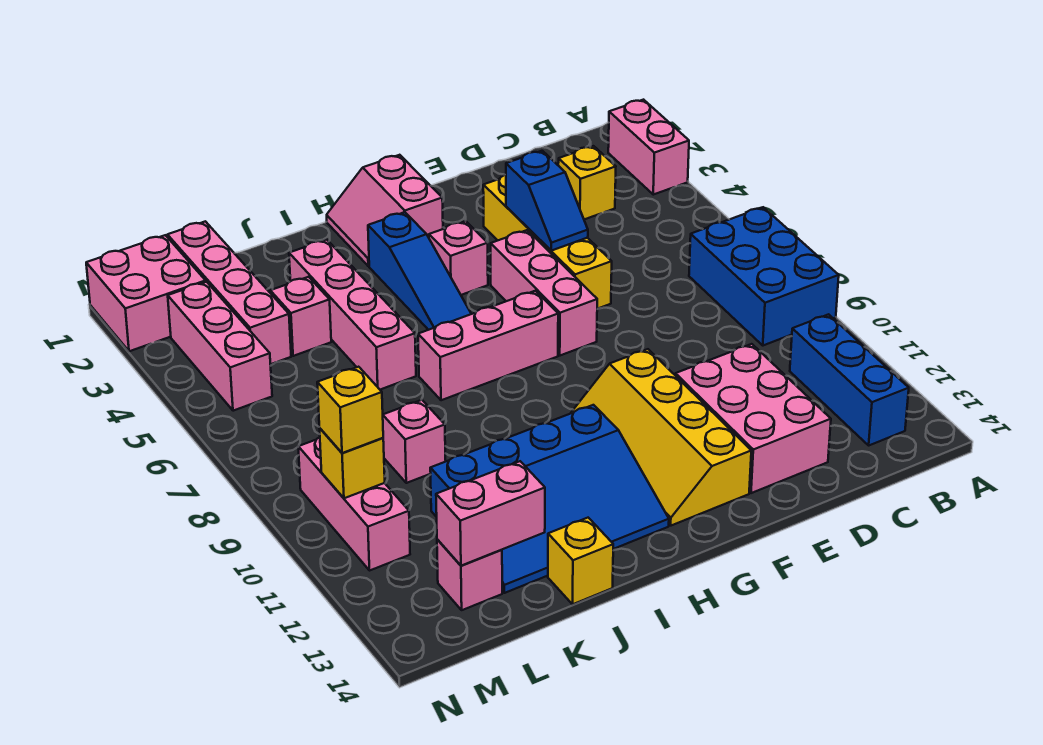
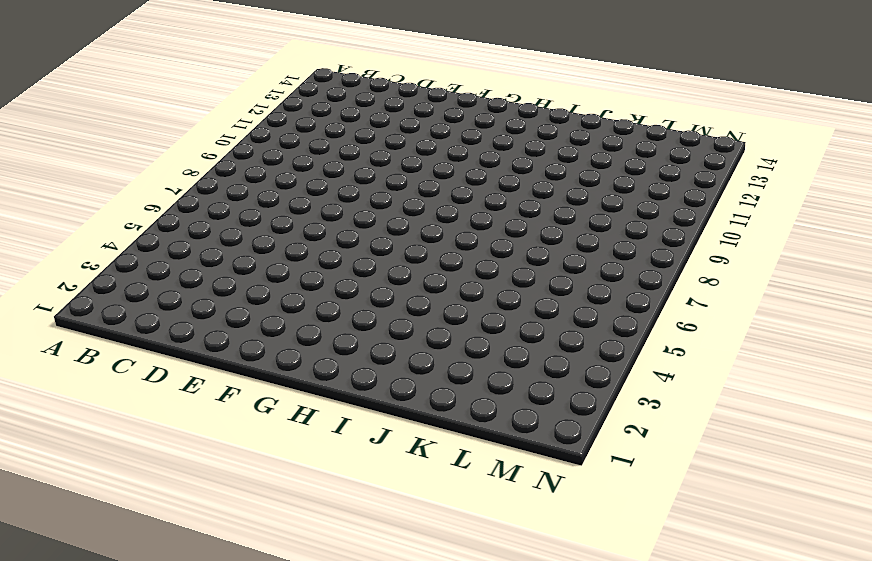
none -> pink 1x2 brick [608,100,689,195]
none -> blue 2x3 brick [689,207,839,346]
none -> blue 1x3 brick [790,314,909,445]

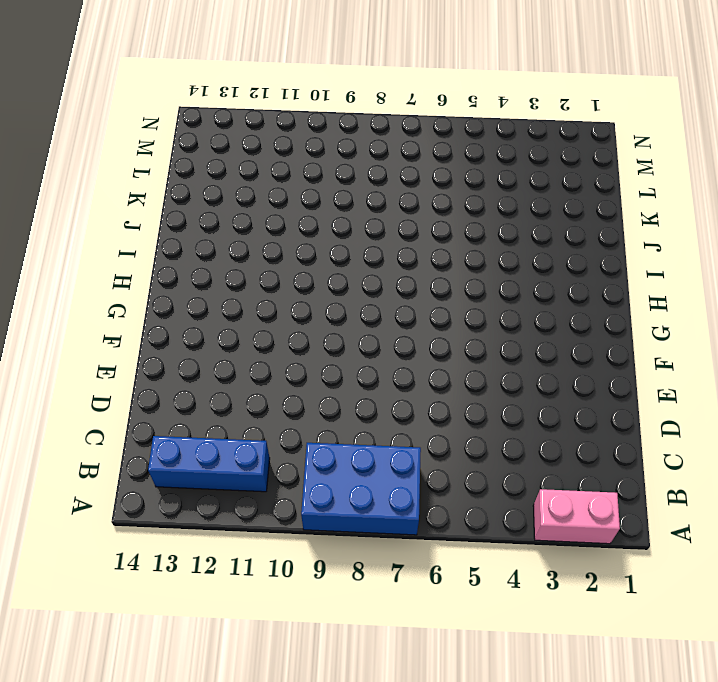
none -> yellow 1x1 brick [558,146,616,219]
none -> pink 2x3 brick [675,344,831,493]
none -> yellow 1x4 brick [483,174,612,309]

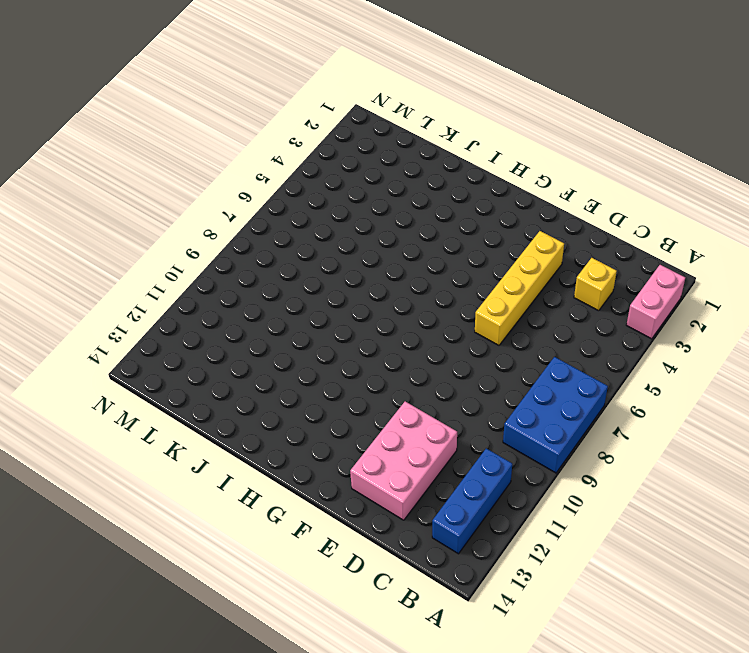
none -> pink 1x3 brick [491,230,597,356]
none -> yellow 2x4 slope [571,349,751,526]
none -> pink 2x2 slope [327,155,443,266]

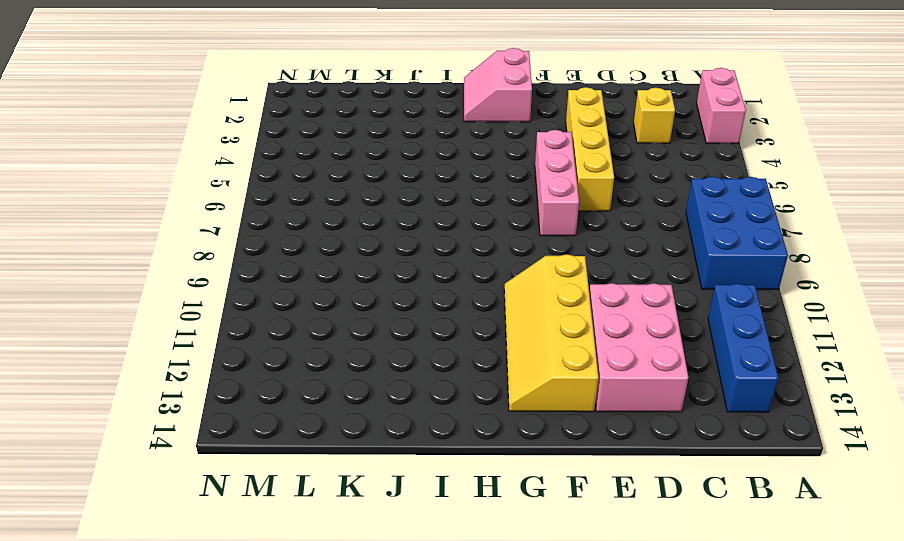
none -> pink 1x1 brick [429,221,488,295]
none -> pink 1x3 brick [418,291,558,400]
none -> blue 1x3 slope [368,212,471,330]

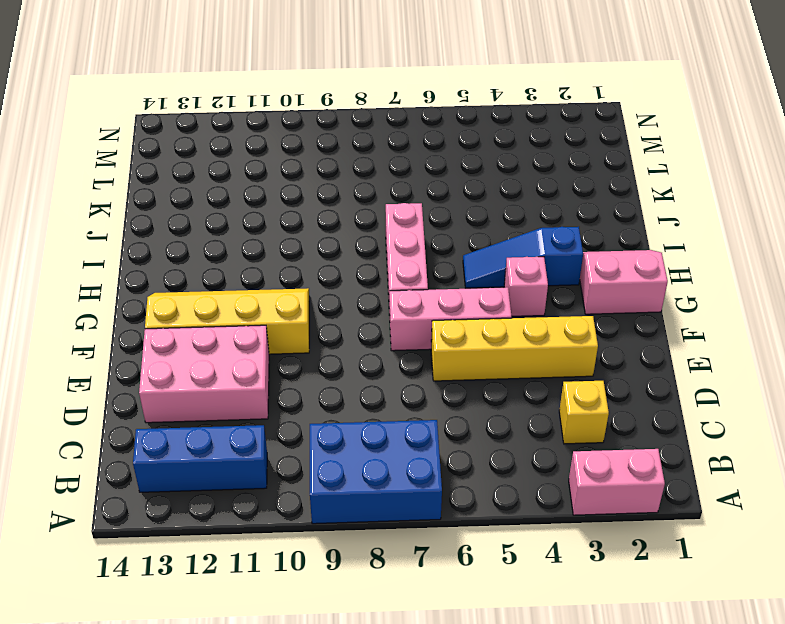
none -> blue 3x4 slope [430,405,669,593]
none -> pink 1x4 brick [289,240,416,390]
none -> yellow 1x1 brick [548,518,613,604]

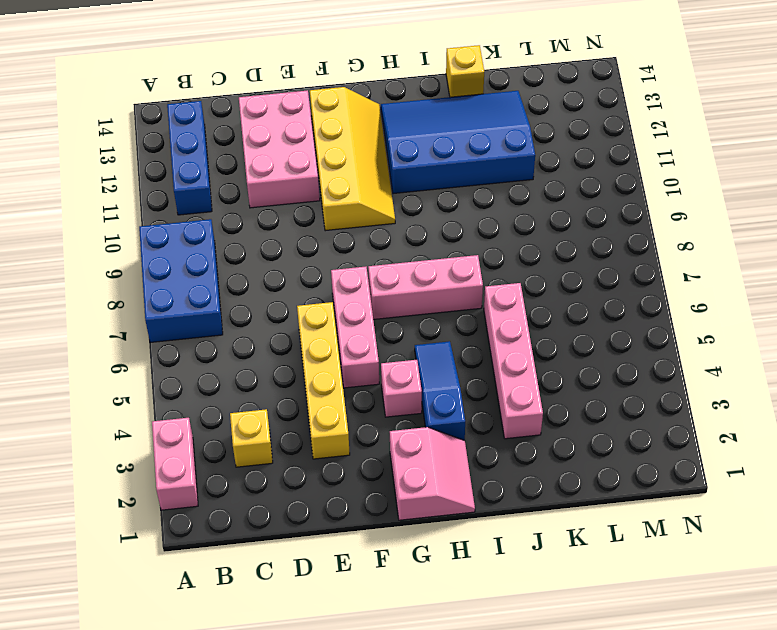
none -> pink 1x1 brick [270,277,331,356]
none -> pink 1x1 brick [383,400,446,483]
none -> pink 1x4 brick [167,221,291,364]

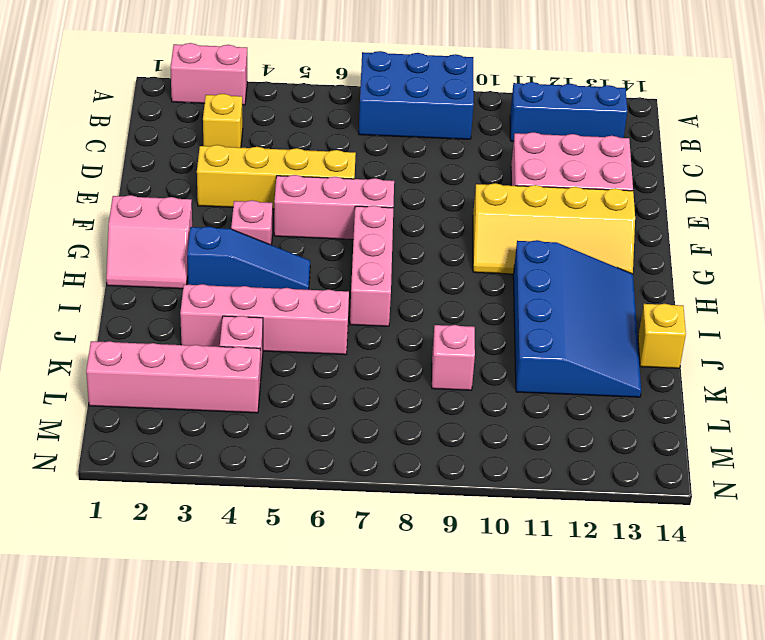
none -> pink 1x1 brick [437,539,502,610]
none -> pink 2x2 brick [86,235,206,351]
none -> pink 1x3 brick [168,282,272,411]

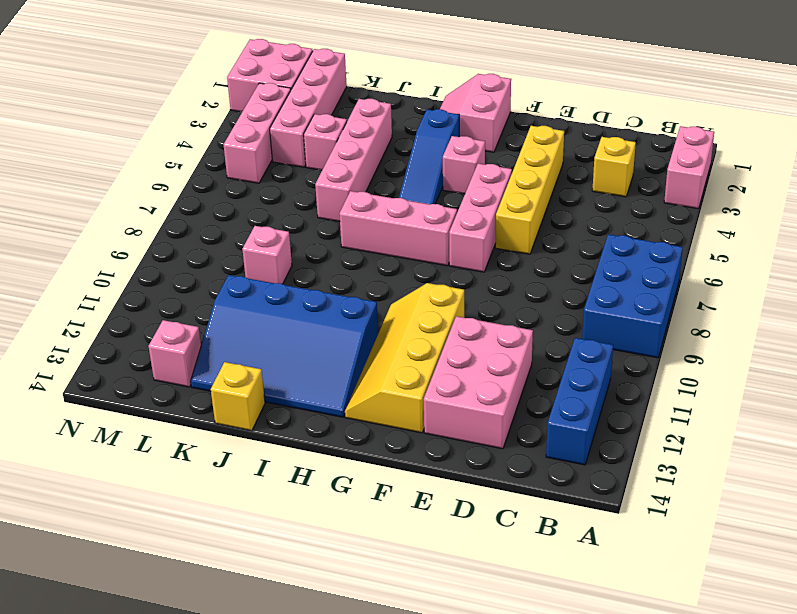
none -> pink 1x3 brick [298,437,410,570]
none -> blue 1x2 slope [506,151,588,251]
none -> pink 1x2 brick [436,461,545,566]

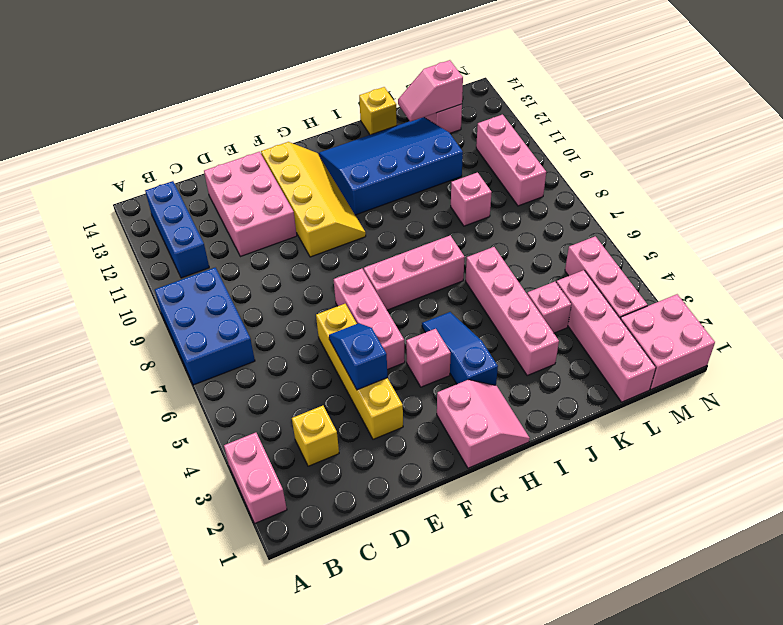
pink 1x2 slope [398,60,463,122] -> pink 1x2 brick [436,461,545,566]
none -> yellow 1x1 brick [320,429,385,498]
none -> yellow 1x1 brick [317,367,383,453]

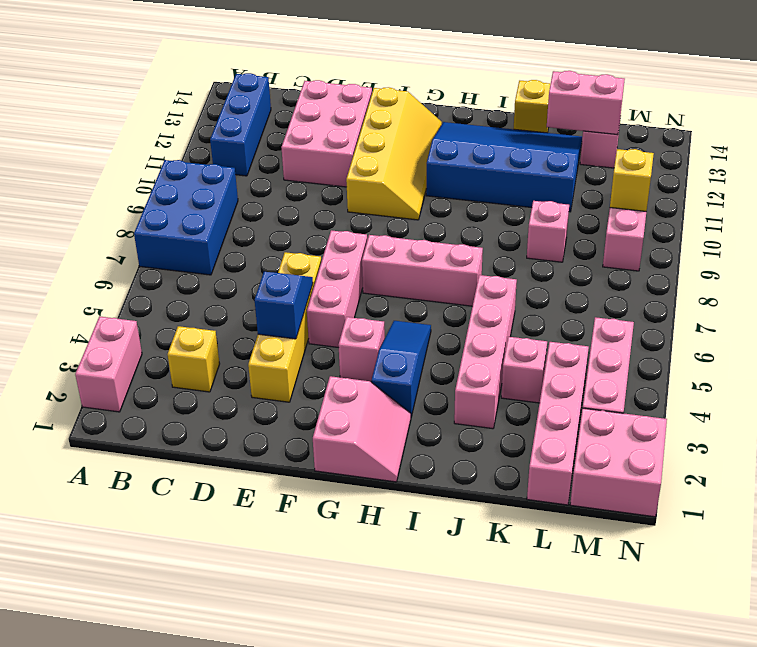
none -> yellow 1x1 brick [317,367,383,453]

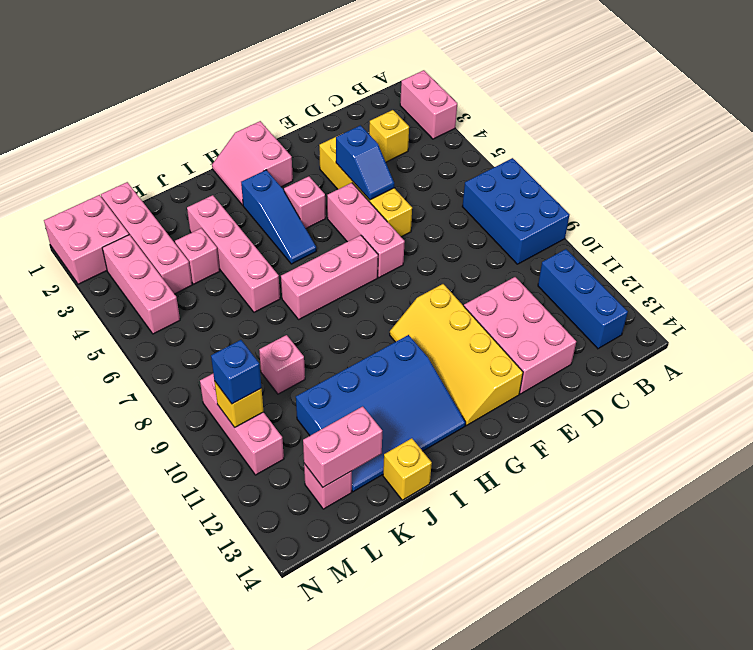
blue 1x1 brick [211,340,261,404] -> yellow 1x1 brick [317,367,383,453]

